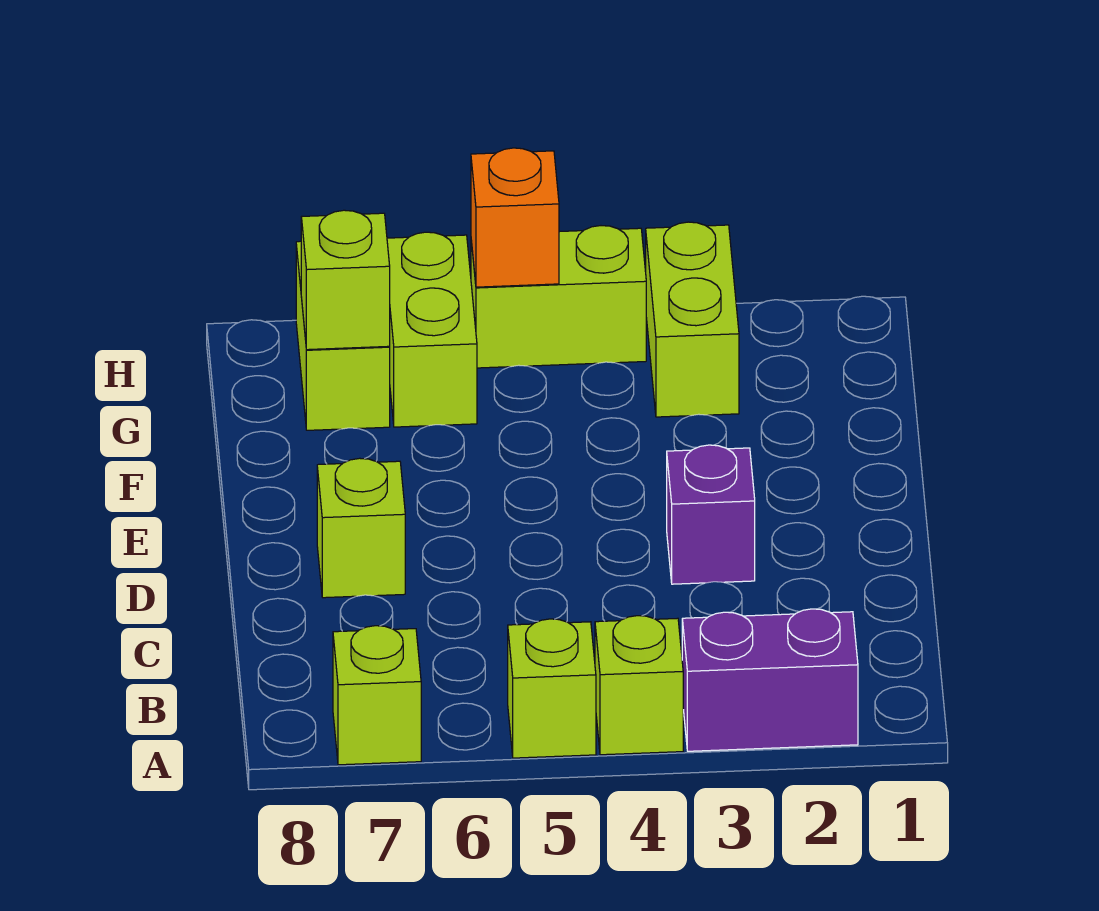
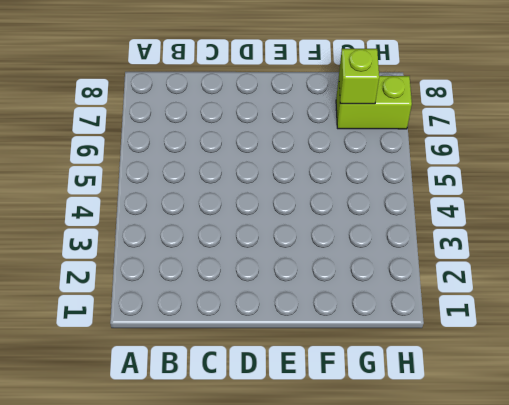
none -> purple 1x2 brick [682,609,858,751]
none -> lime 1x1 brick [595,616,683,755]
none -> lime 1x1 brick [508,619,596,758]

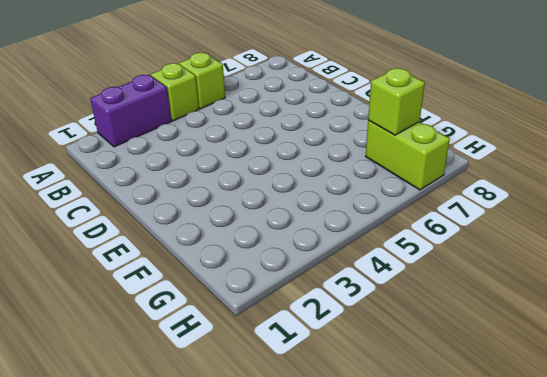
none -> lime 1x1 brick [333,626,421,765]
none -> purple 1x1 brick [667,445,755,584]
none -> lime 1x1 brick [317,458,405,598]

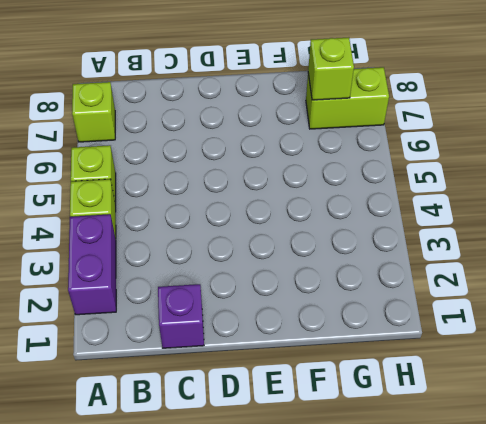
purple 1x1 brick [158,284,204,348] -> purple 1x1 brick moved to [667,445,755,584]
none -> lime 1x1 brick [317,458,405,598]
none -> lime 1x2 brick [646,222,739,417]
none -> lime 1x2 brick [387,232,477,427]

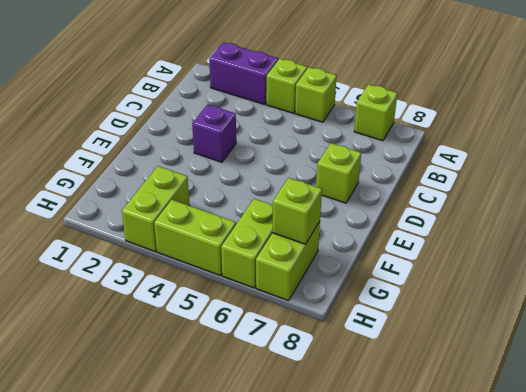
none -> orange 1x1 brick [471,148,559,287]

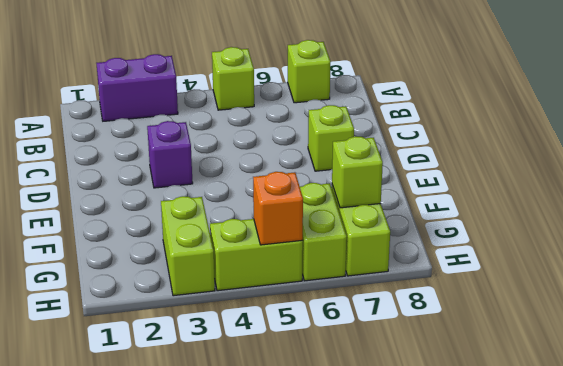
none -> lime 1x1 brick [595,616,683,755]

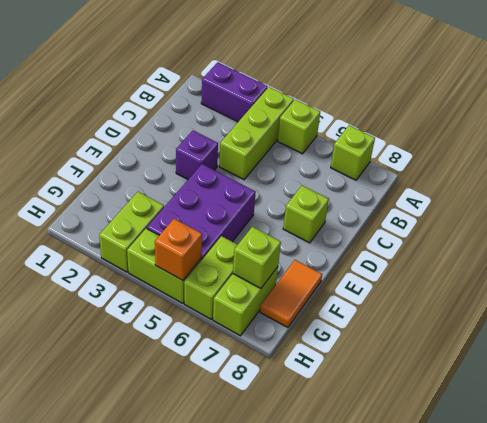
lime 1x3 brick [219,87,294,179] -> lime 1x1 brick [595,616,683,755]
purple 2x3 brick [147,164,256,260] -> none
orange 1x2 tile [260,260,322,328] -> none

